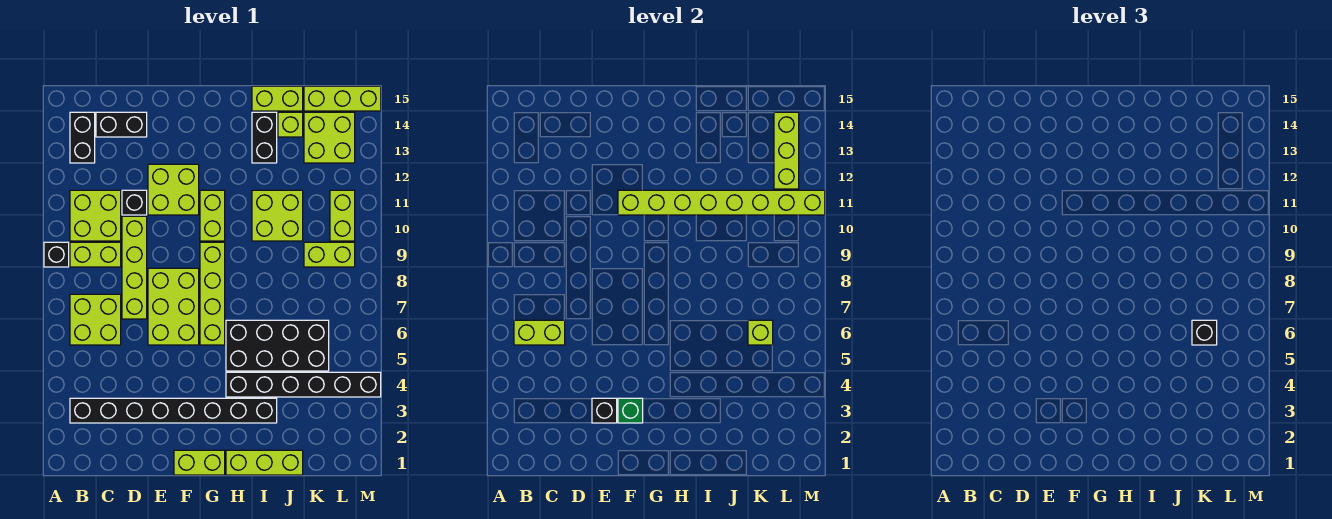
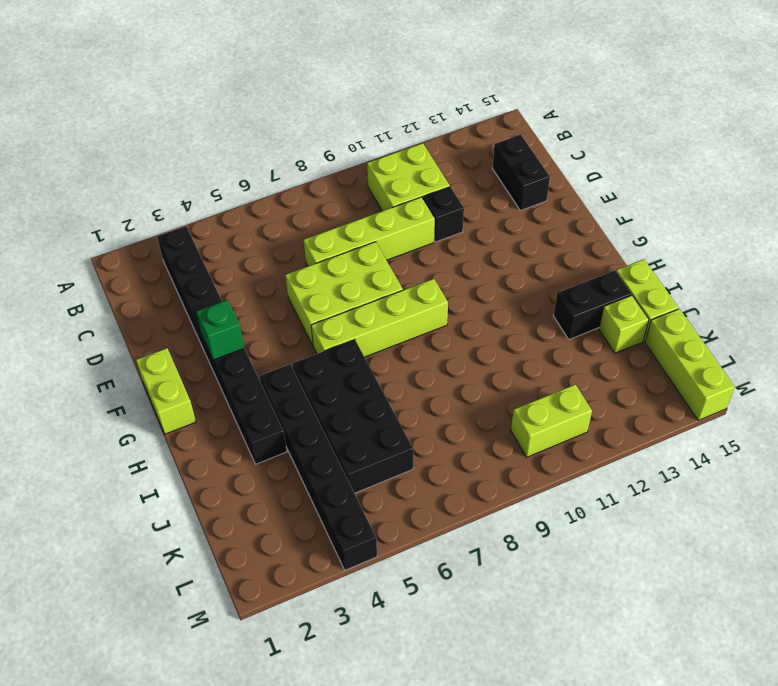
none -> black 1x1 brick [44,242,69,267]
none -> lime 2x2 brick [70,294,121,345]
none -> lime 1x2 brick [70,242,121,267]
none -> black 1x2 brick [70,112,95,163]

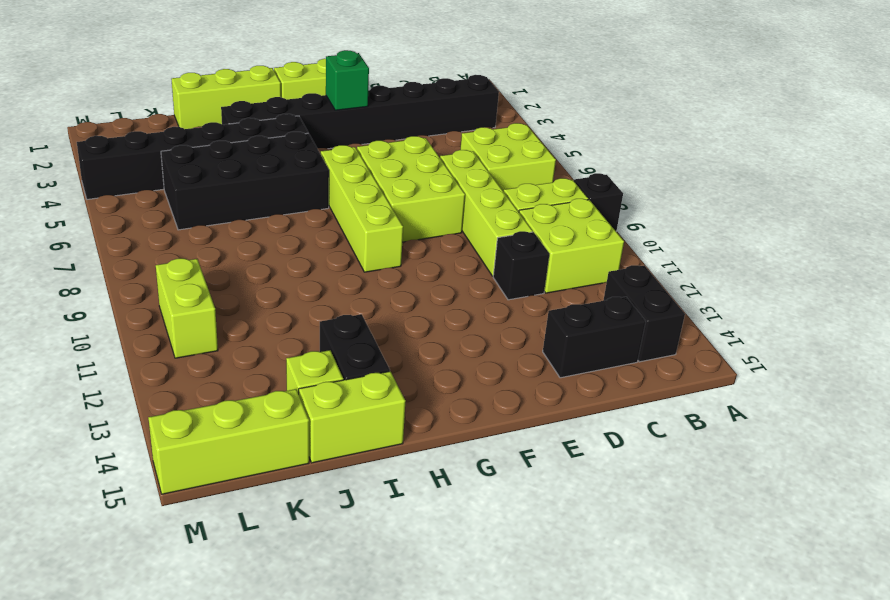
none -> lime 2x2 brick [148,164,199,215]
none -> lime 1x2 brick [200,190,225,241]
none -> lime 2x2 brick [252,190,303,241]
none -> lime 1x2 brick [304,242,355,267]

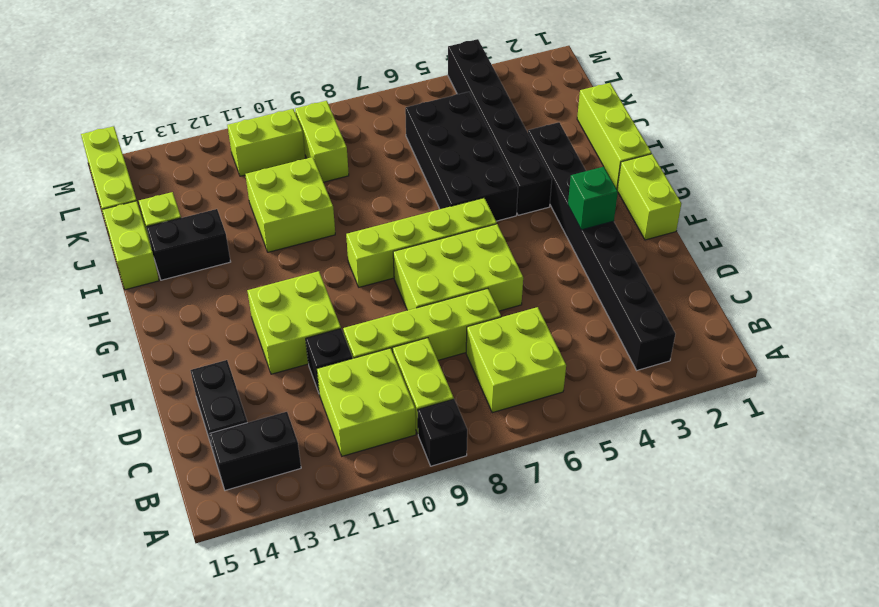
none -> lime 1x2 brick [200,190,225,241]
none -> lime 2x2 brick [304,112,355,163]
none -> lime 1x2 brick [514,320,565,345]
none -> black 1x1 brick [592,398,617,423]

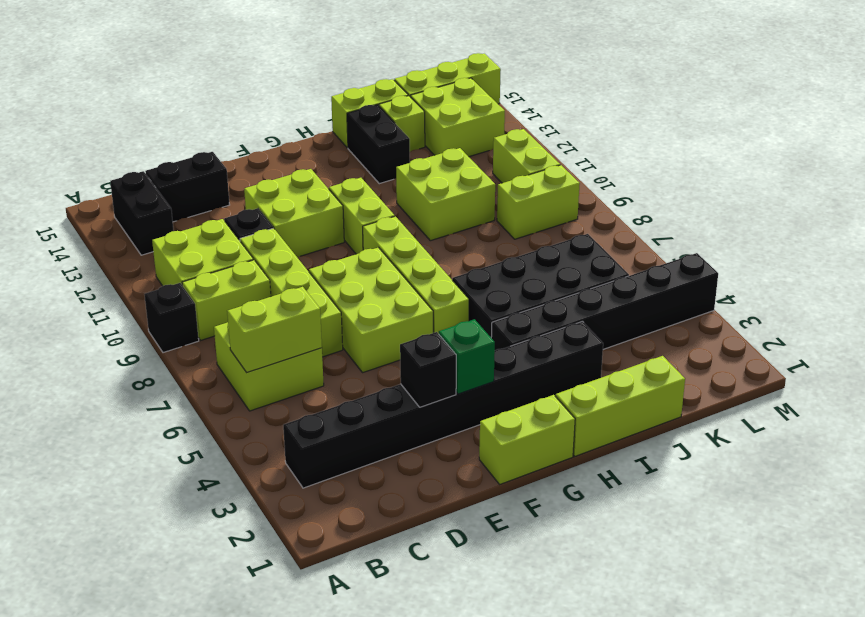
none -> lime 1x8 brick [618,190,825,215]
none -> lime 1x1 brick [748,320,773,345]
none -> lime 1x3 brick [774,112,799,189]
none -> black 1x1 brick [1192,320,1217,345]

